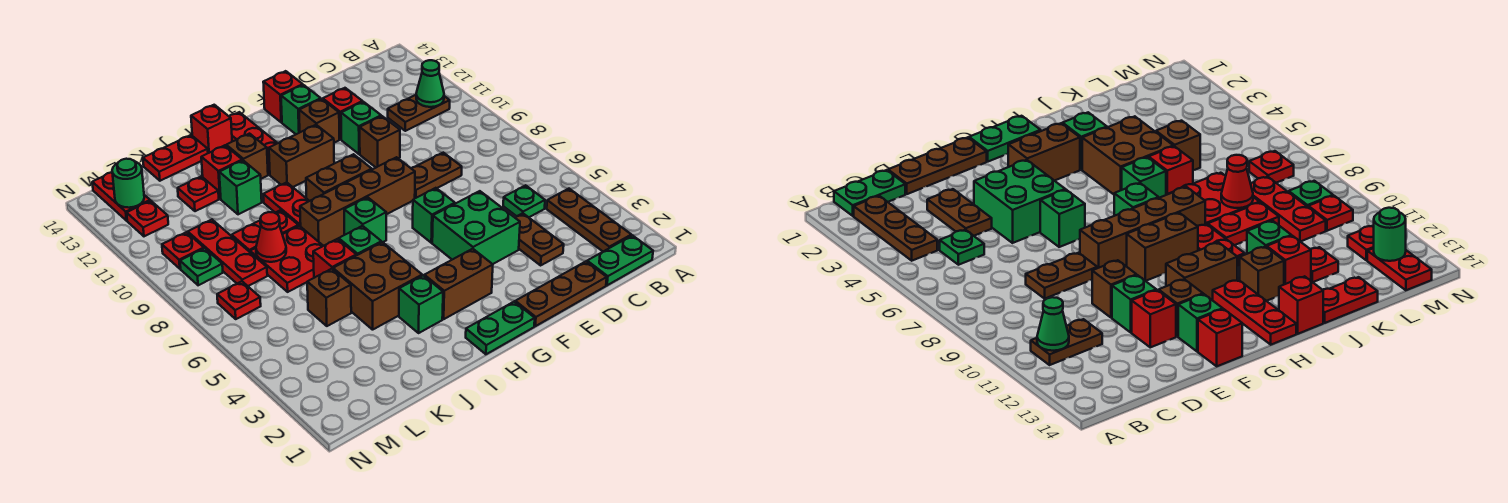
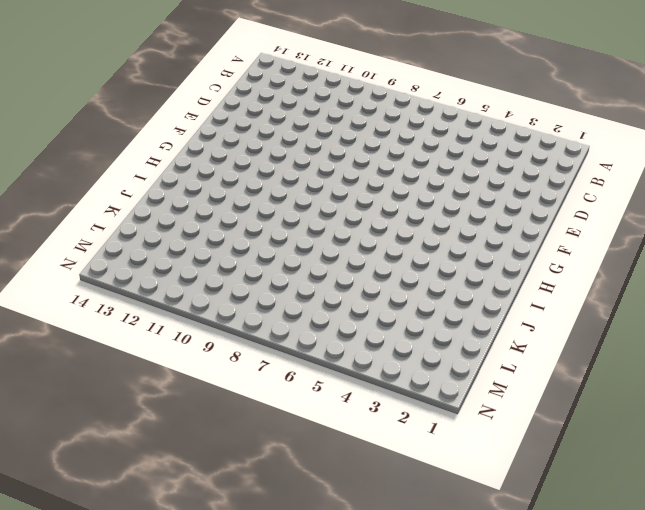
none -> green 1x2 plate [587,235,653,285]
none -> brown 1x3 plate [547,189,632,251]
none -> brown 1x2 plate [388,95,450,131]
none -> green 1x1 plate [503,185,545,217]

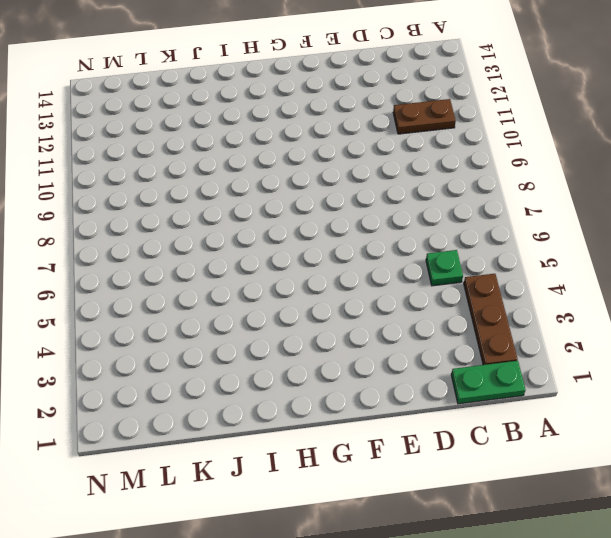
none -> brown 1x3 plate [515,262,607,326]
none -> brown 1x2 plate [515,213,564,265]
none -> brown 1x2 plate [411,153,462,198]
none -> green 2x2 brick [432,191,520,264]

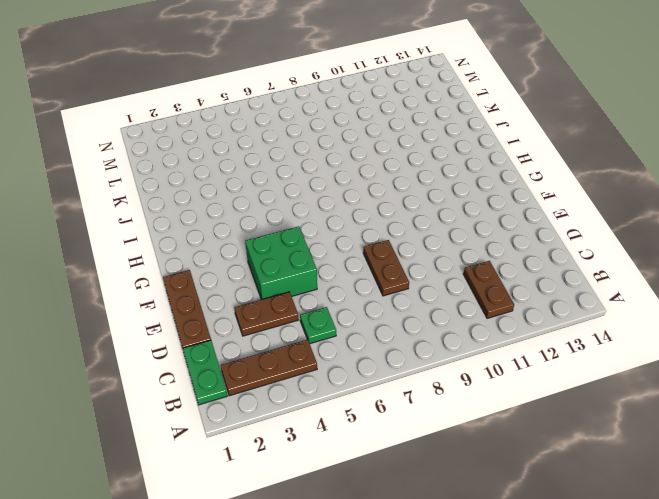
none -> brown 1x1 brick [360,116,400,167]
none -> green 1x1 brick [341,102,381,154]
none -> red 1x1 brick [323,88,363,139]
none -> green 1x1 brick [413,188,455,243]

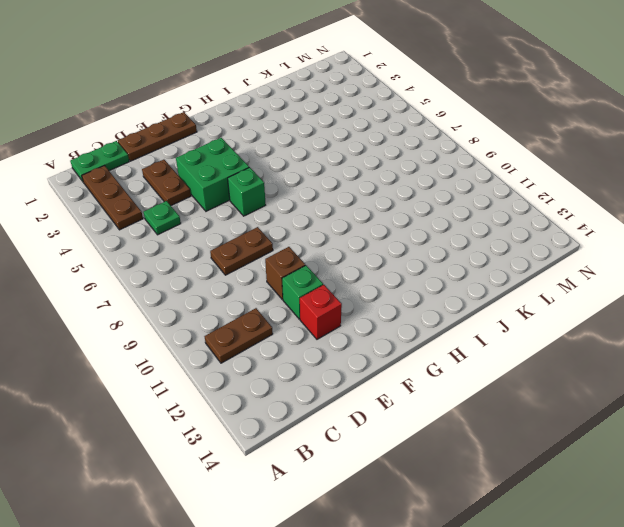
none -> brown 1x4 brick [300,157,415,246]
none -> brown 1x1 brick [299,99,339,143]
none -> green 1x1 brick [281,85,321,134]
none -> red 1x1 brick [263,71,303,122]

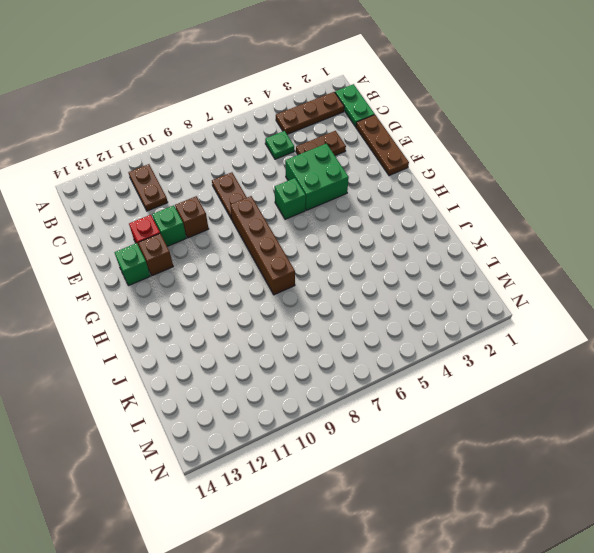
none -> red 1x1 brick [263,71,303,122]
none -> green 1x2 plate [466,302,535,354]
none -> brown 1x2 brick [424,249,493,319]
none -> brown 1x2 brick [306,154,372,201]

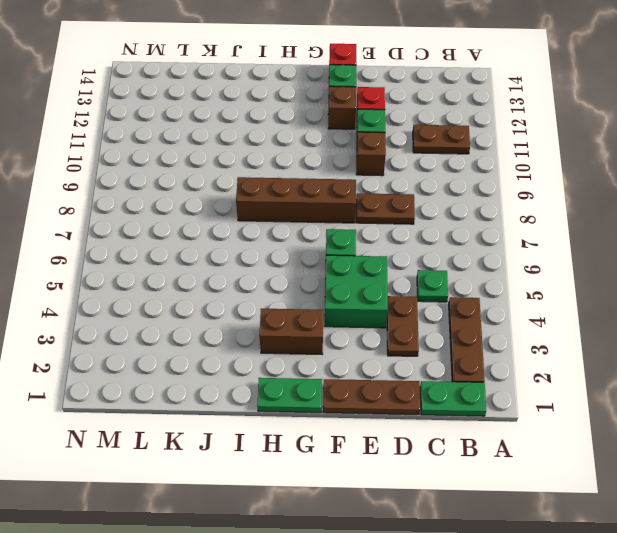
none -> brown 1x2 brick [306,154,372,201]
none -> brown 1x2 brick [269,125,334,187]
none -> green 1x1 brick [344,197,386,242]
none -> red 1x3 plate [229,112,277,175]

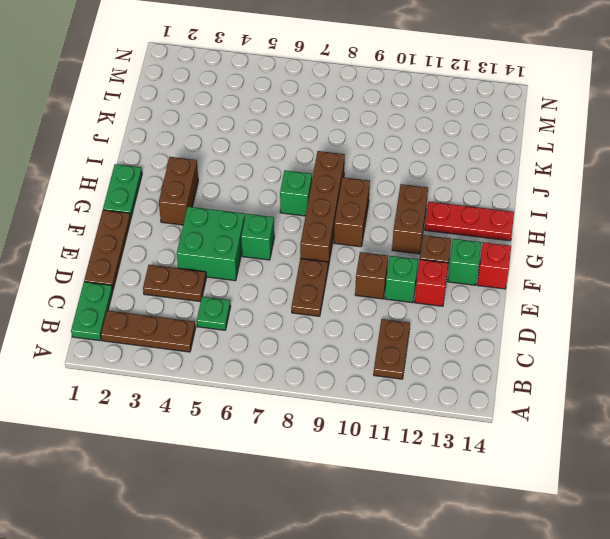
none -> green 1x1 brick [399,276,443,333]
none -> brown 2x2 brick [333,242,422,330]
none -> green 1x1 brick [338,226,382,255]
none -> red 1x2 plate [263,182,309,227]

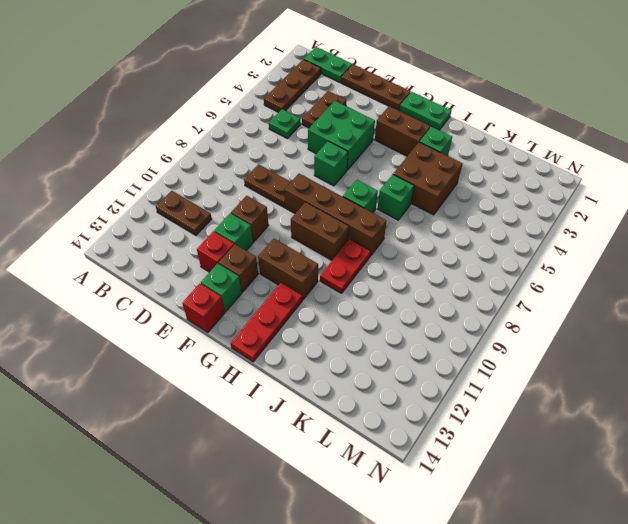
none -> brown 1x1 brick [226,134,268,179]
none -> red 1x1 brick [191,105,232,153]
none -> red 1x1 brick [313,239,356,278]
none -> red 2x2 plate [250,226,323,292]

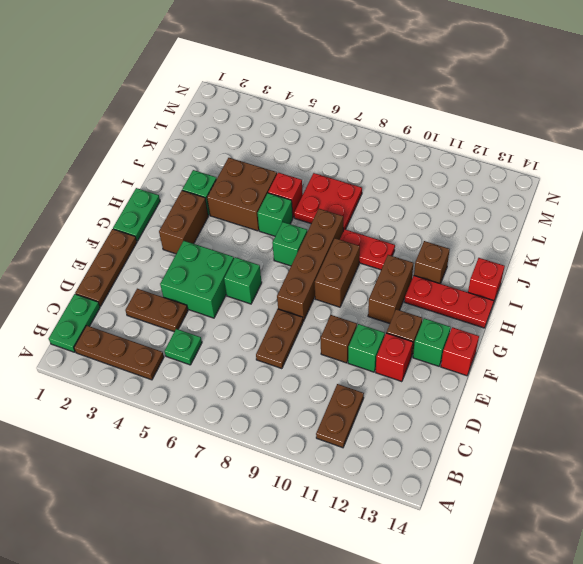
none -> red 1x2 plate [232,210,298,252]
none -> green 1x1 brick [219,160,262,214]
none -> red 1x1 brick [201,145,242,199]
none -> red 1x2 plate [143,135,208,181]

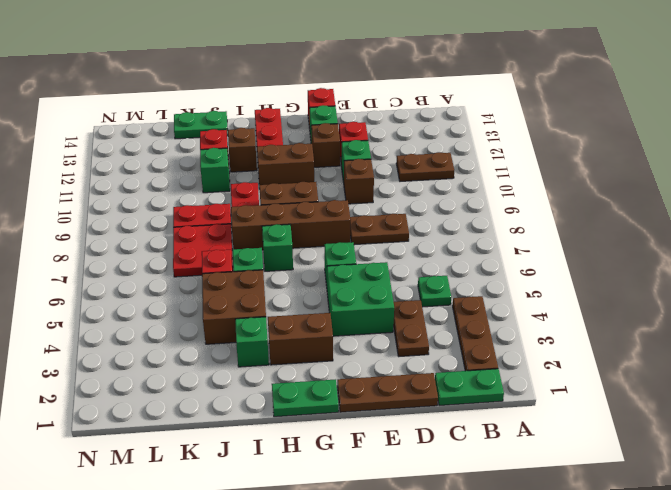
green 1x2 plate [174,111,228,139] -> red 1x2 plate [143,135,208,181]
none -> red 1x1 brick [191,105,232,153]
none -> brown 1x1 brick [307,269,351,326]
none -> red 1x1 plate [178,176,219,211]
none -> red 1x3 plate [188,220,267,286]

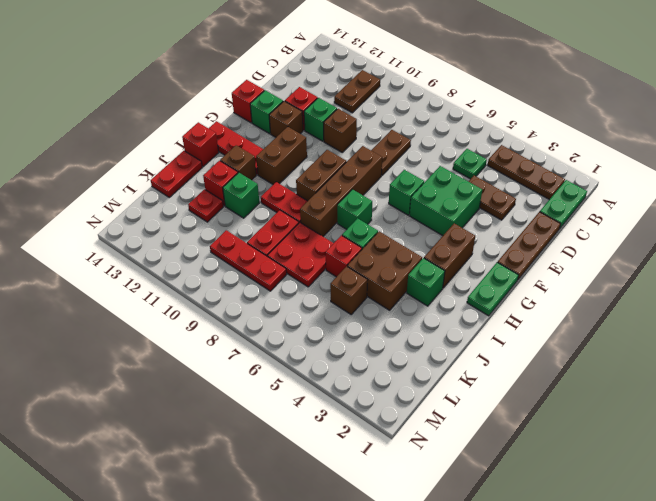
none -> red 1x1 plate [217,281,261,319]
none -> green 1x1 plate [180,248,223,285]
none -> red 1x1 plate [162,232,204,269]
none -> red 1x1 plate [127,201,168,236]

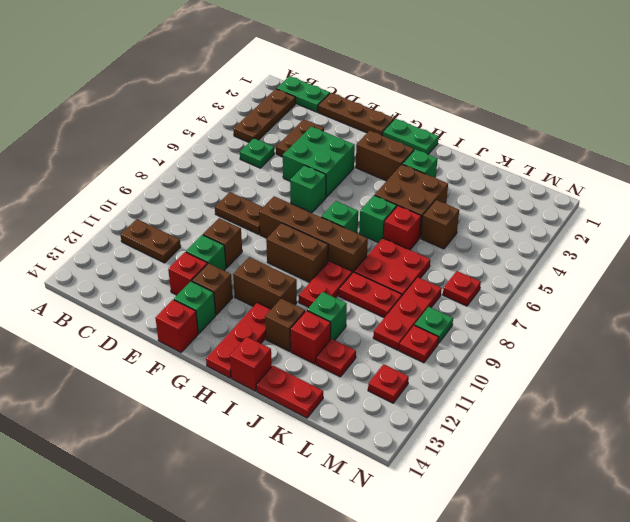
none -> red 1x2 plate [92,172,150,221]
none -> green 1x1 cone [416,60,444,107]
none -> red 1x1 cone [256,212,286,262]
none -> green 1x1 round brick [112,159,144,208]

